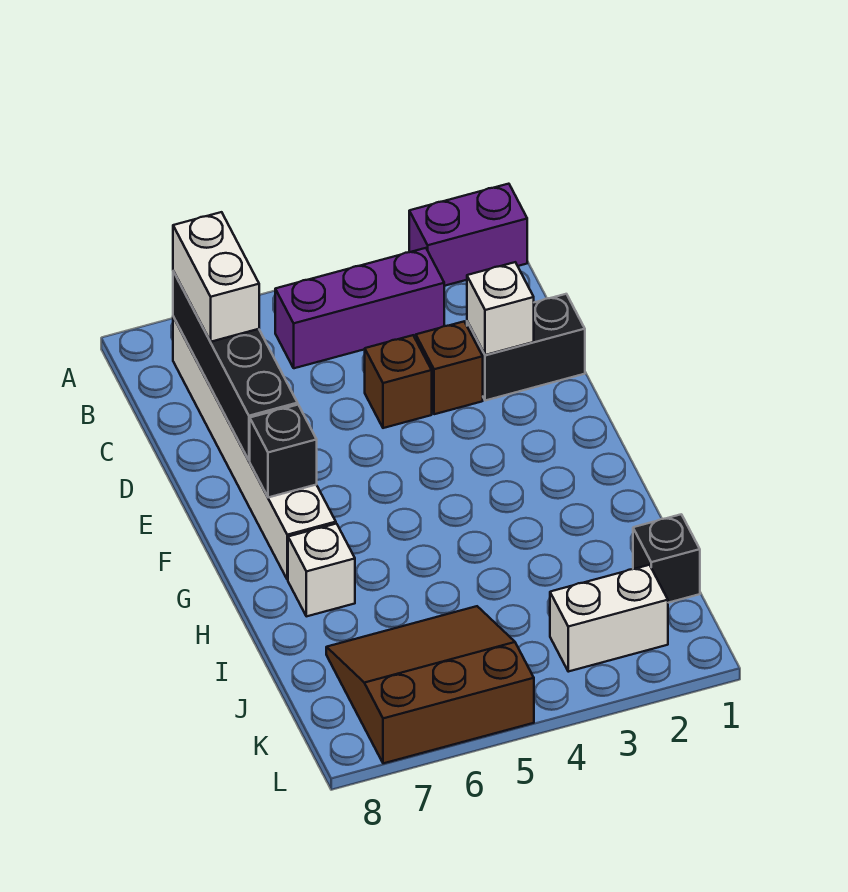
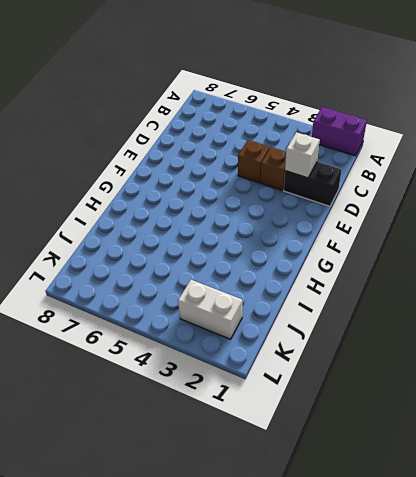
none -> purple 1x3 brick [275,248,444,368]
none -> white 1x6 brick [173,317,336,580]
none -> white 1x1 brick [288,524,355,616]

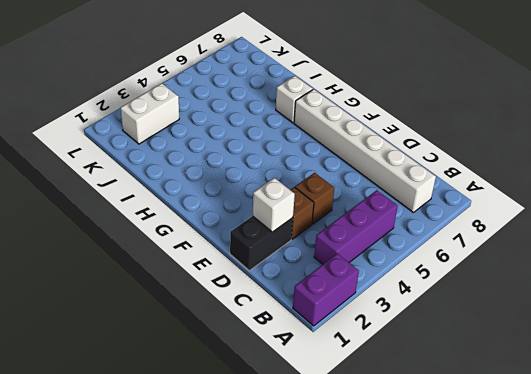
none -> black 1x1 brick [633,514,700,603]
none -> brown 3x3 slope [326,606,534,763]
none -> black 1x4 brick [173,271,298,461]

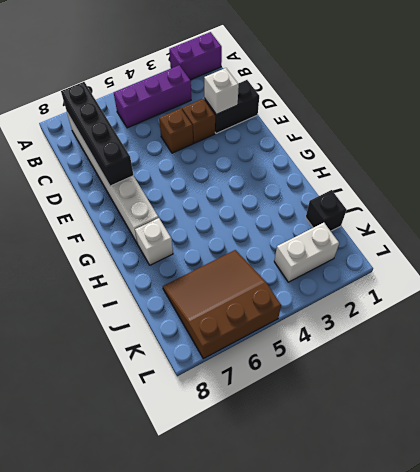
none -> black 1x1 brick [250,405,317,497]
none -> white 1x2 brick [173,212,259,342]

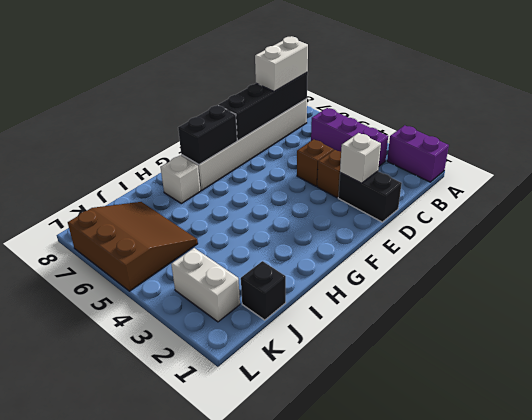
black 1x2 brick [178,105,237,165] -> black 1x1 brick [250,405,317,497]

